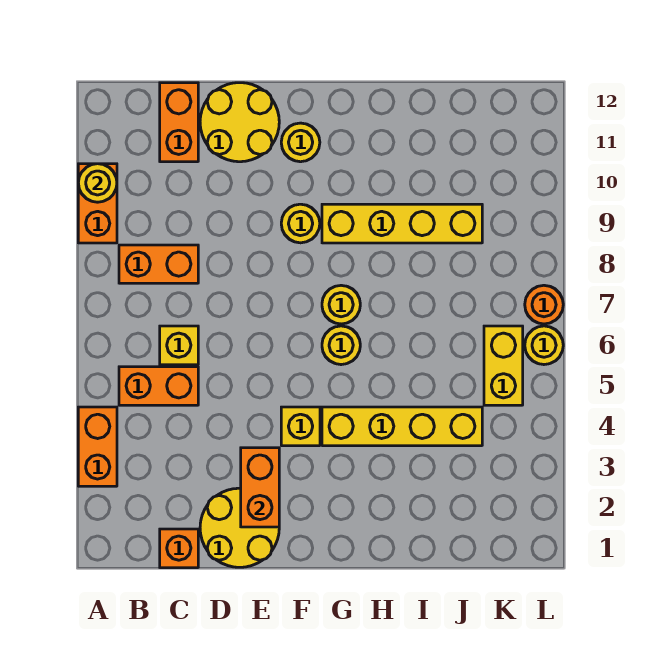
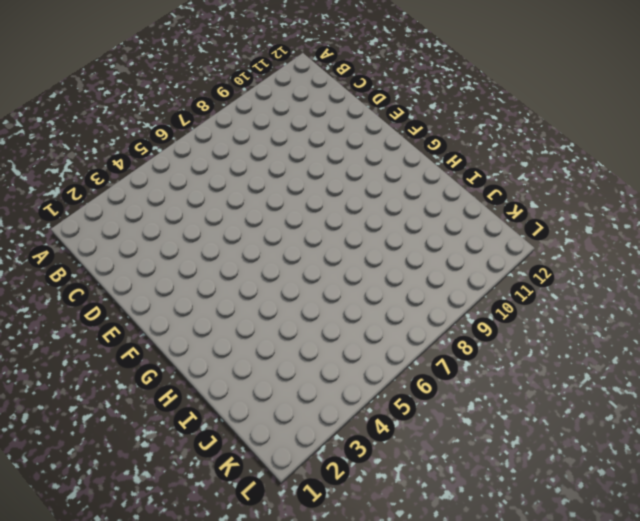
none -> orange 1x2 brick [78,407,117,486]
none -> orange 1x2 brick [78,164,117,243]
none -> orange 1x2 brick [119,367,198,405]

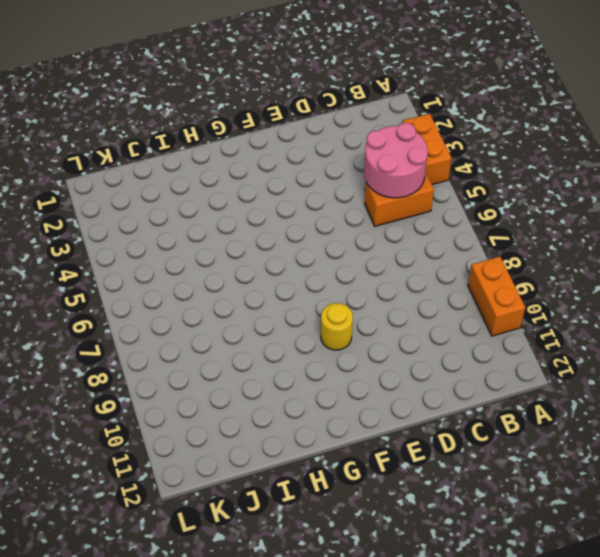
pink 2x2 round brick [364,123,428,198] -> none
none -> orange 1x2 brick [119,245,198,283]
none -> orange 1x1 brick [160,529,198,568]
none -> yellow 1x1 brick [160,326,198,365]

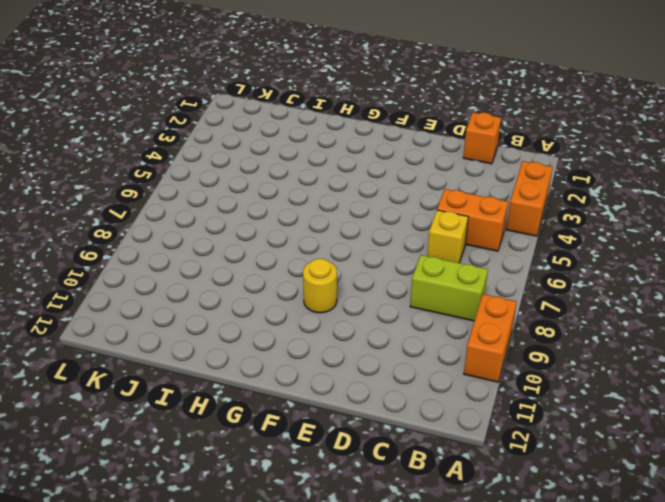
lime 1x2 brick [410,255,488,321] -> orange 1x2 brick [119,245,198,283]
none -> orange 1x2 brick [160,83,198,162]
none -> yellow 2x2 round brick [200,488,279,567]
none -> yellow 2x2 round brick [200,83,279,162]

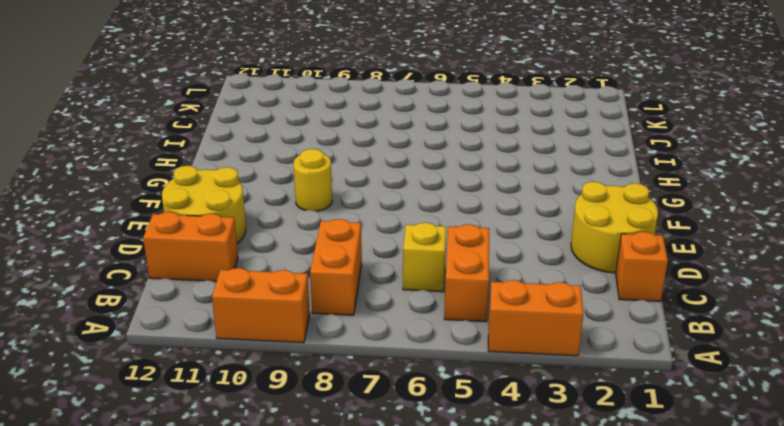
none -> yellow 1x1 brick [281,407,320,446]
none -> yellow 1x1 round brick [281,123,320,162]
none -> yellow 1x4 brick [322,407,482,446]

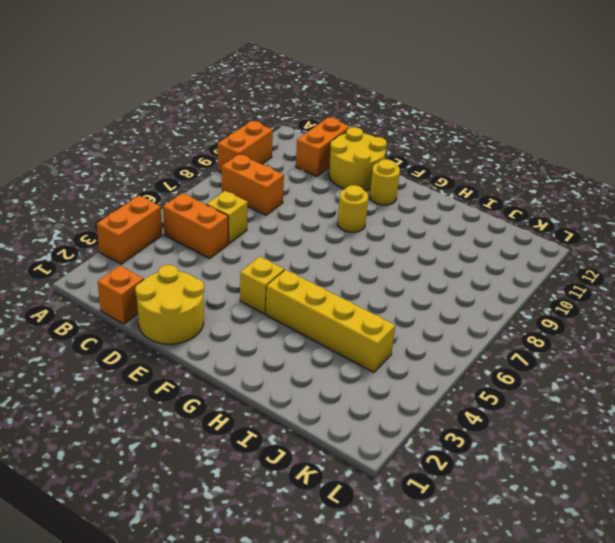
none -> yellow 1x1 round brick [322,326,360,365]
none -> yellow 1x1 round brick [322,285,360,324]
none -> yellow 1x4 brick [322,204,482,243]

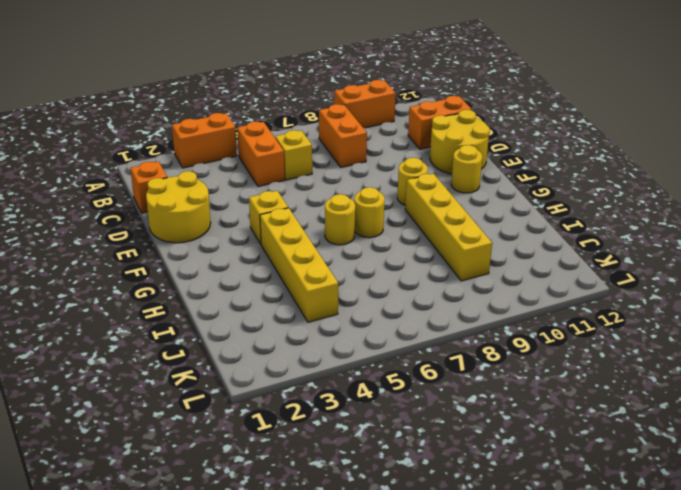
none -> yellow 1x2 brick [484,326,523,405]
none -> yellow 1x1 round brick [525,326,563,365]
none -> orange 1x1 round brick [525,285,563,324]

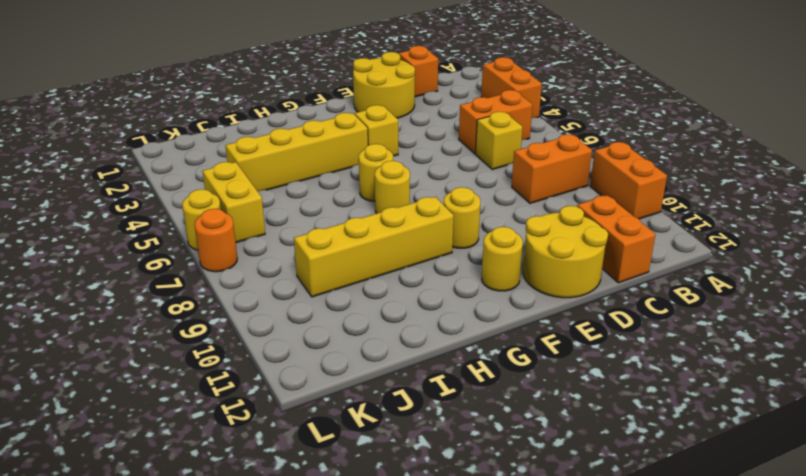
none -> yellow 1x1 round brick [78,164,117,202]
none -> orange 1x2 brick [241,448,279,527]

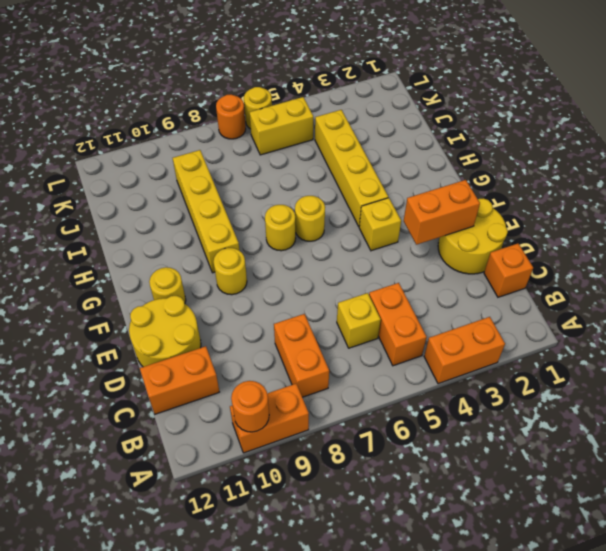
orange 1x1 round brick [231,381,269,432] -> yellow 1x1 round brick [78,164,117,202]

